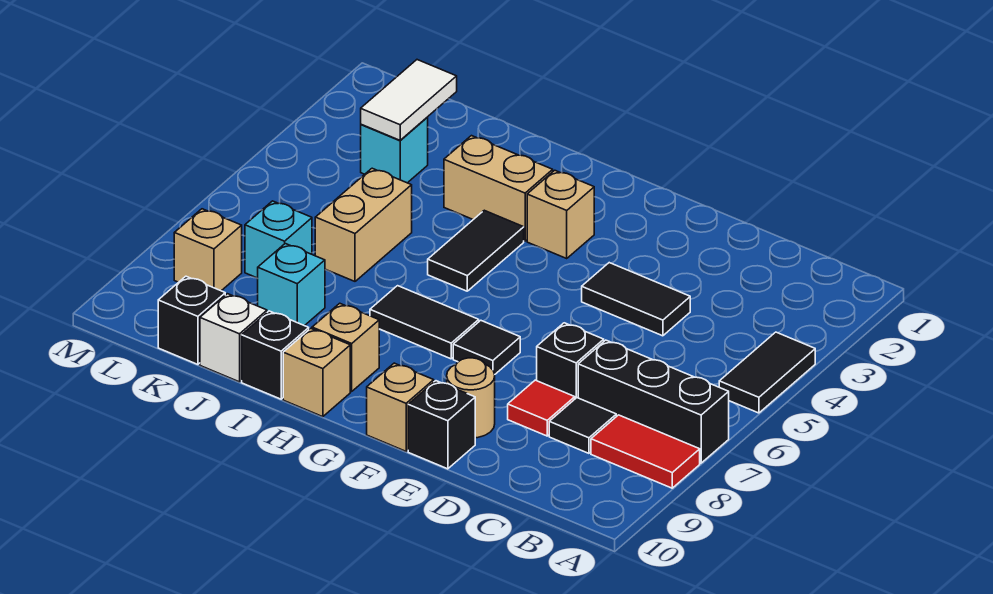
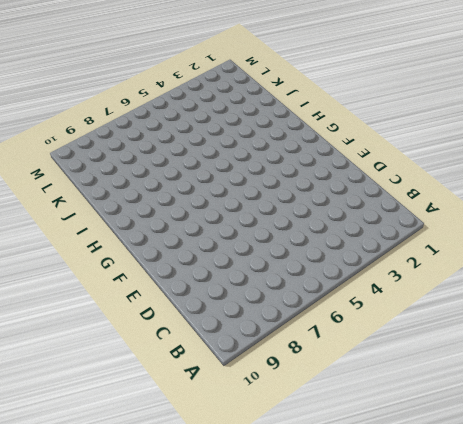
none -> black 1x2 tile [719,332,815,413]
none -> black 1x3 brick [578,340,729,463]
none -> red 1x2 tile [591,415,700,488]

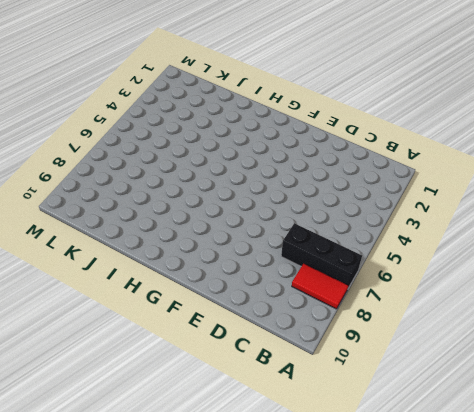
none -> black 1x2 tile [719,332,815,413]
none -> black 1x1 tile [549,398,616,453]
none -> black 1x2 tile [582,263,690,336]

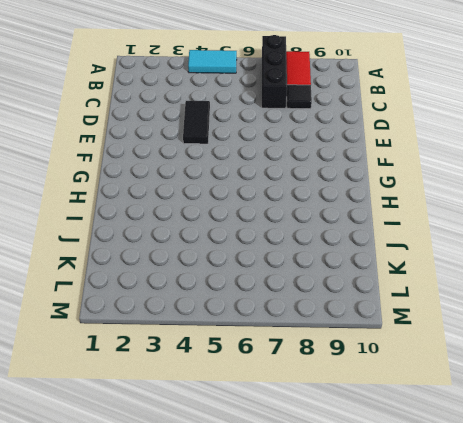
cyan 1x2 tile [188,50,237,73] -> black 1x2 tile [719,332,815,413]
none -> black 1x1 brick [537,323,604,399]
none -> red 1x1 tile [508,380,575,436]
none -> tan 1x1 round brick [447,358,495,438]

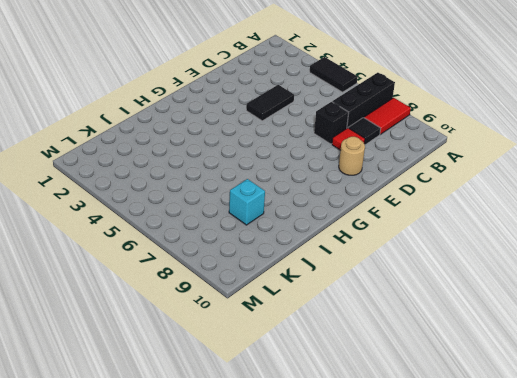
none -> black 1x1 brick [408,381,475,469]
none -> black 1x1 tile [453,320,520,374]
none -> tan 1x1 brick [367,363,434,451]

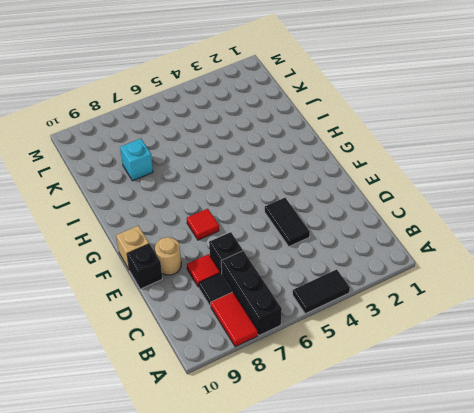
red 1x1 tile [187,209,219,240] -> black 1x1 tile [453,320,520,374]
none -> tan 1x1 brick [527,170,594,258]
none -> black 1x2 tile [370,286,479,359]
none -> tan 1x2 brick [444,136,553,241]

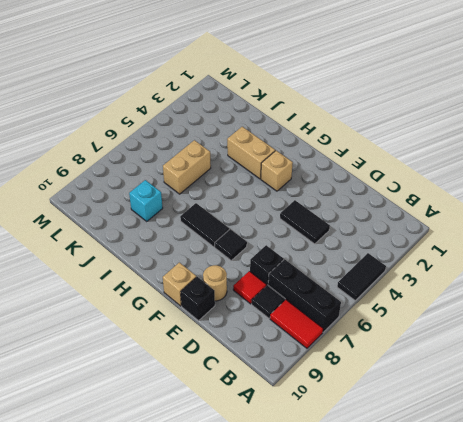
none -> black 1x2 tile [428,210,524,291]
none -> tan 1x1 brick [312,303,379,392]
none -> tan 1x1 brick [283,329,350,417]

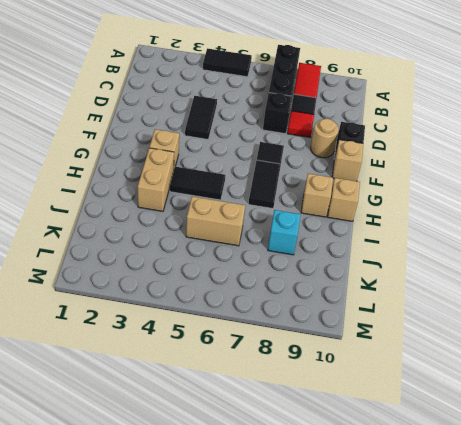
none -> black 1x1 brick [242,311,309,399]
none -> white 1x1 brick [200,294,267,382]
none -> cyan 1x1 brick [361,117,428,183]

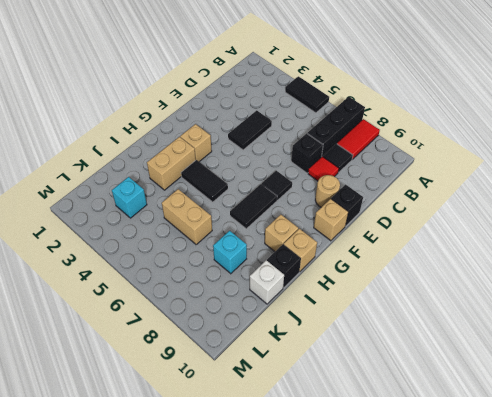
none -> cyan 1x1 brick [245,201,312,278]
none -> black 1x1 brick [158,276,225,364]
none -> tan 1x1 brick [174,209,242,291]

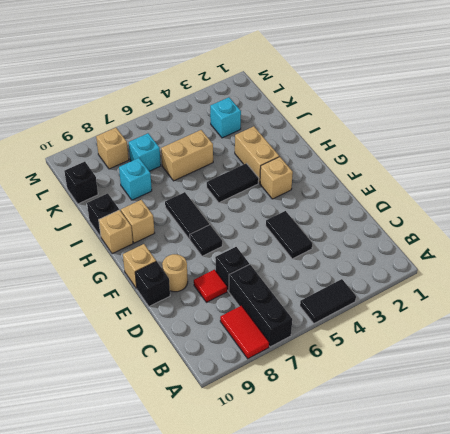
none -> black 1x1 tile [549,398,616,453]
none -> white 1x1 brick [200,294,267,382]
none -> white 1x2 tile [361,60,457,140]

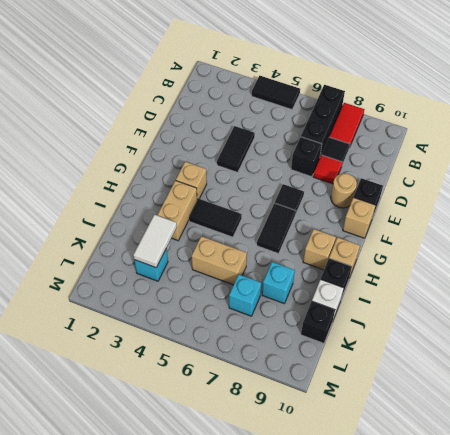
white 1x2 tile [133,215,177,268] -> white 1x2 tile turned to [361,60,457,140]
none -> tan 1x1 brick [174,209,242,291]

